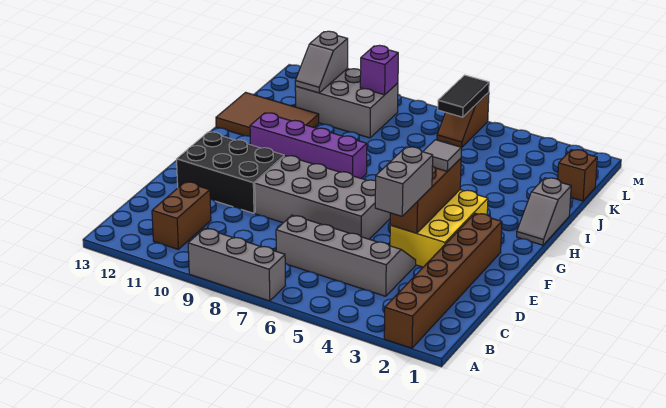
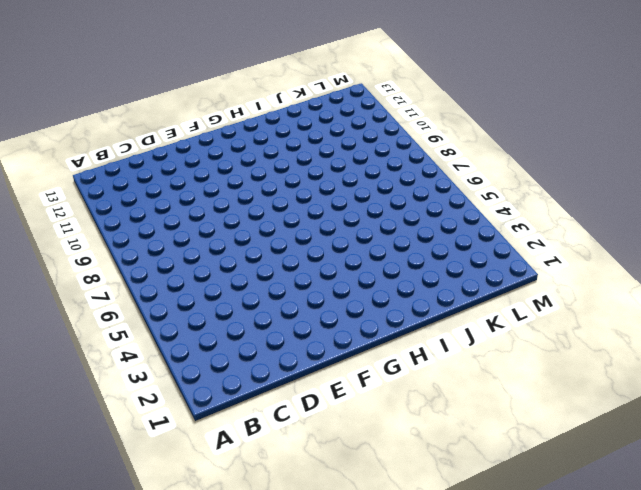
none -> brown 1x6 brick [384,213,502,348]
none -> grey 1x3 brick [188,228,286,301]
none -> brown 1x2 brick [152,182,211,249]

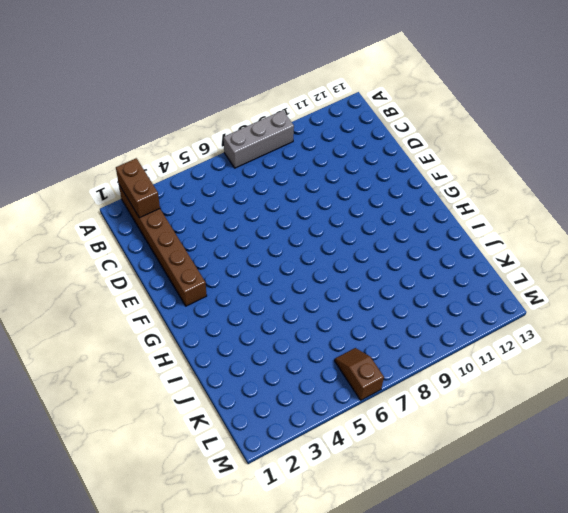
brown 1x2 brick [116,158,160,218] -> brown 1x2 brick moved to [152,182,211,249]
none -> grey 2x4 slope [276,215,416,296]
none -> yellow 2x3 brick [390,190,488,267]
none -> grey 2x4 brick [255,156,390,239]

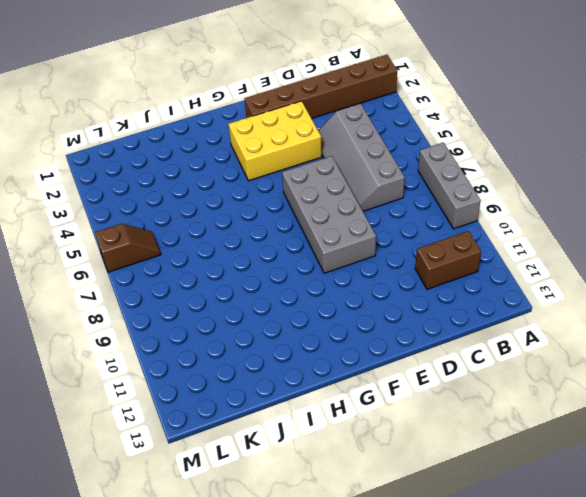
none -> black 2x3 brick [177,132,284,213]
none -> grey 1x2 slope [517,178,571,245]
none -> purple 1x4 brick [250,113,367,178]

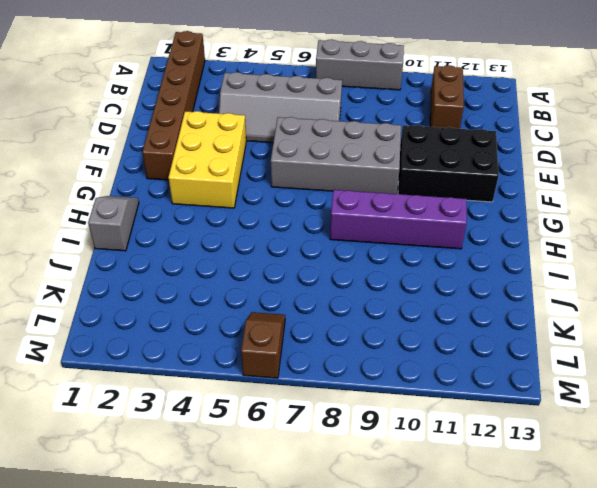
none -> brown 2x3 tile [216,92,319,136]
none -> brown 1x1 brick [558,150,597,201]
none -> grey 2x3 brick [295,69,398,138]

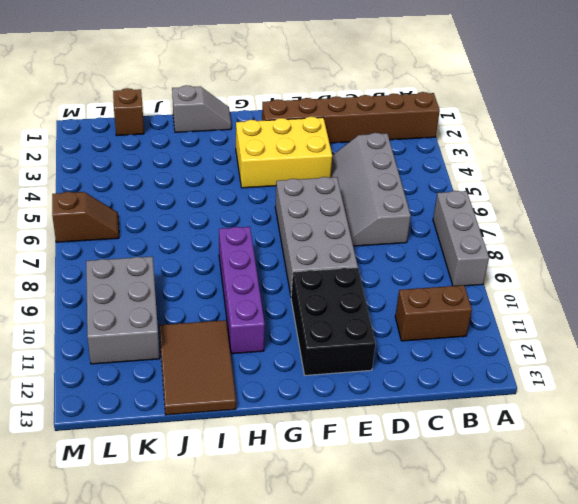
none -> brown 1x3 brick [390,158,461,233]
none -> grey 1x2 slope [295,31,348,93]
none -> black 1x2 tile [438,75,489,117]

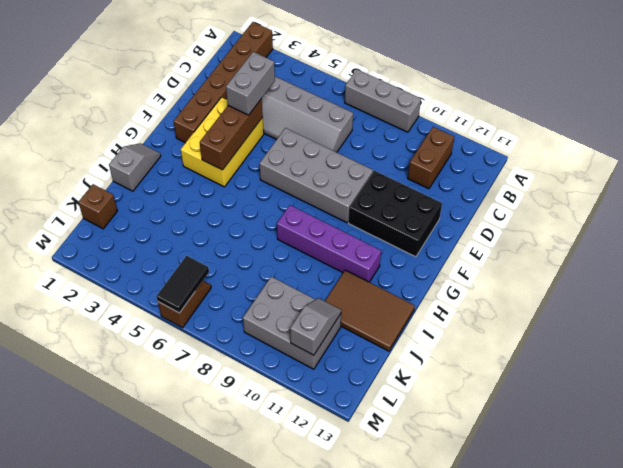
none -> purple 1x1 brick [360,45,398,95]
none -> grey 1x1 tile [423,140,462,171]

